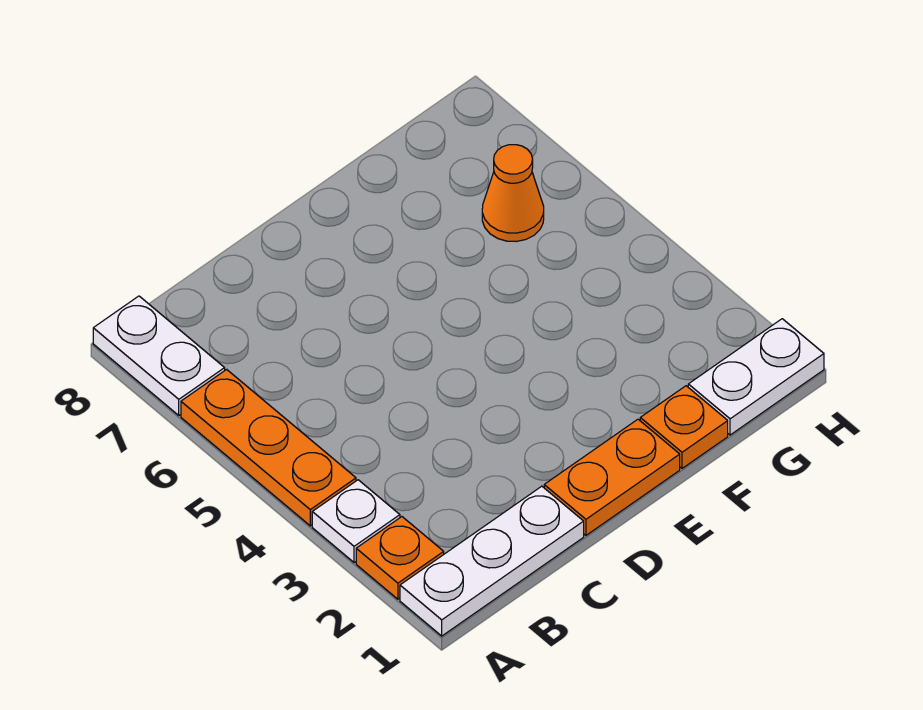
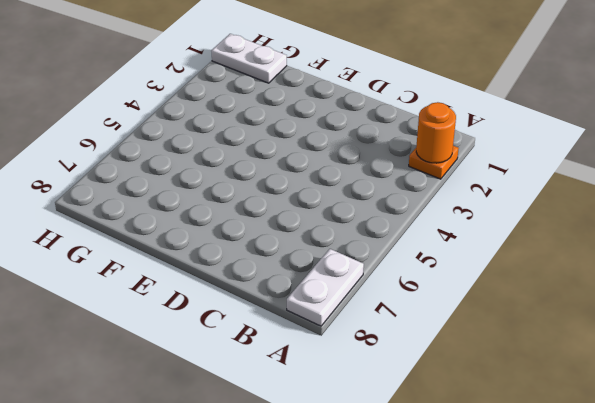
orange 1x1 round brick [416,102,456,163] -> none
none -> white 1x3 plate [400,486,584,636]
none -> white 1x1 plate [312,480,400,563]

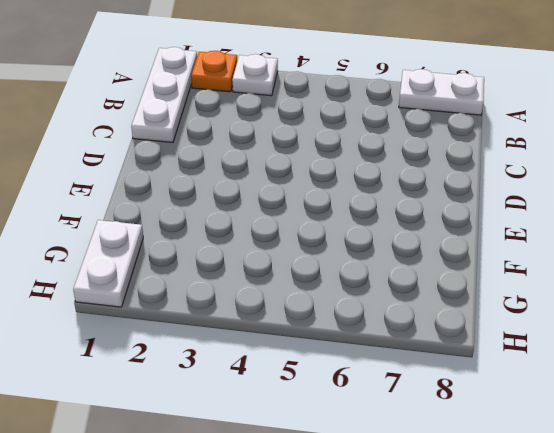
none -> orange 1x3 plate [181,369,356,526]
none -> orange 1x2 plate [544,419,680,535]

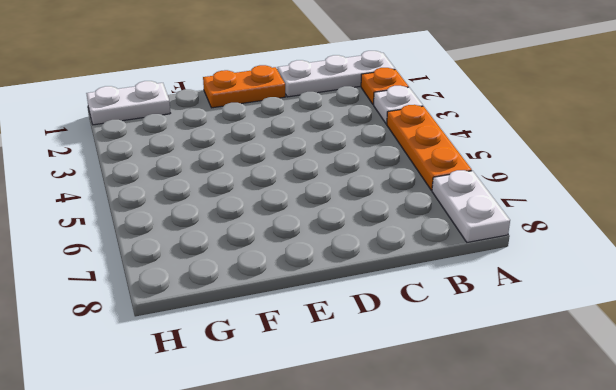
none -> orange 1x1 plate [640,386,728,468]
none -> orange 1x1 cone [482,145,544,242]

